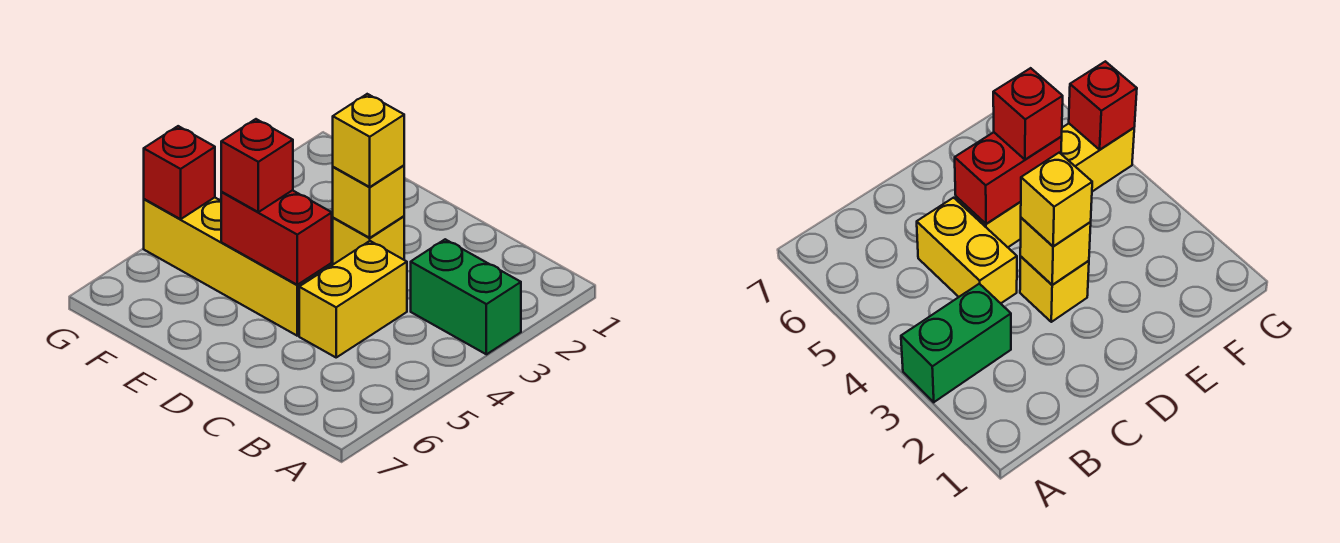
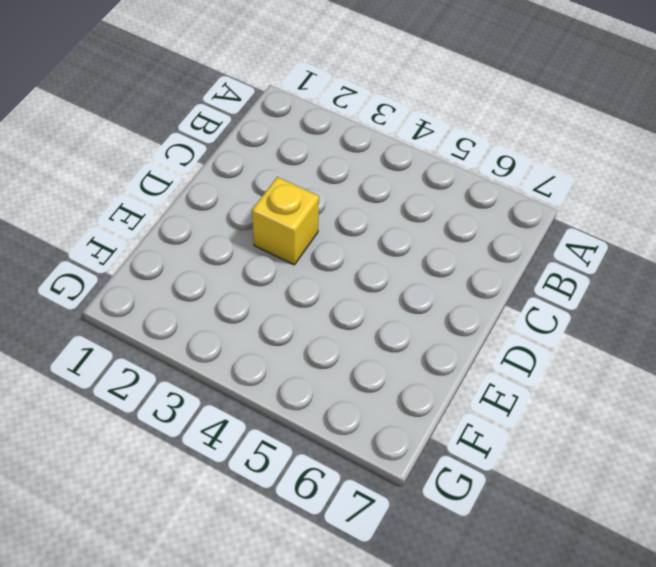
none -> green 1x2 brick [411,239,521,354]
none -> yellow 1x2 brick [299,241,407,357]

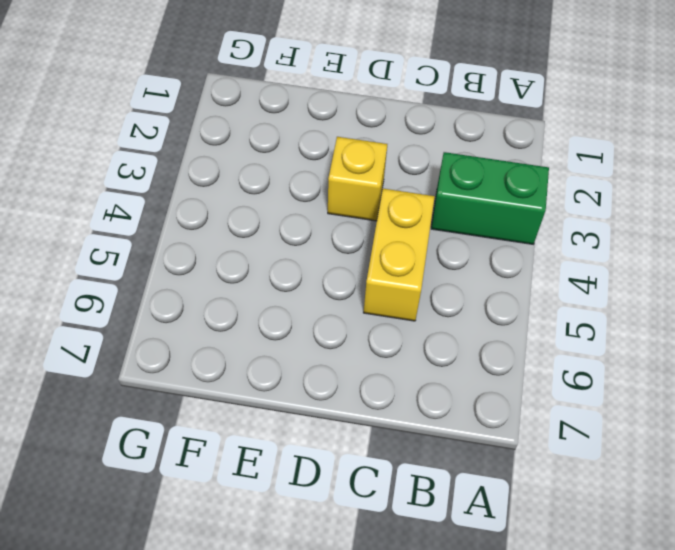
none -> yellow 1x4 brick [144,197,332,336]
none -> yellow 1x1 brick [333,165,404,238]

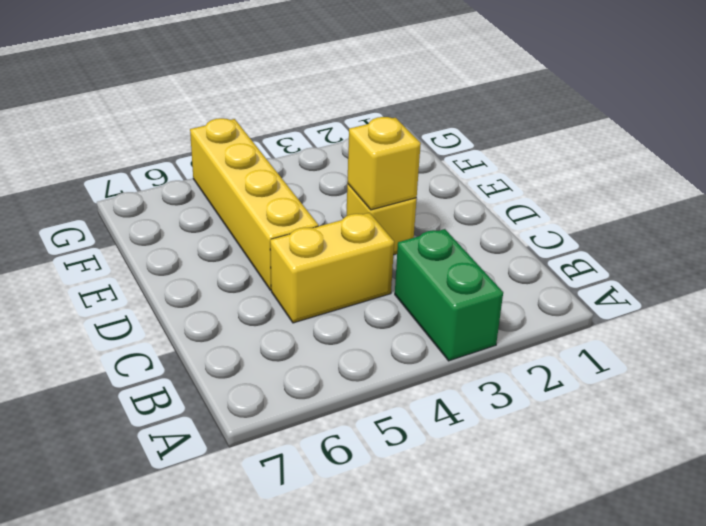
none -> red 1x2 brick [221,190,332,285]
none -> red 1x1 brick [144,126,215,219]

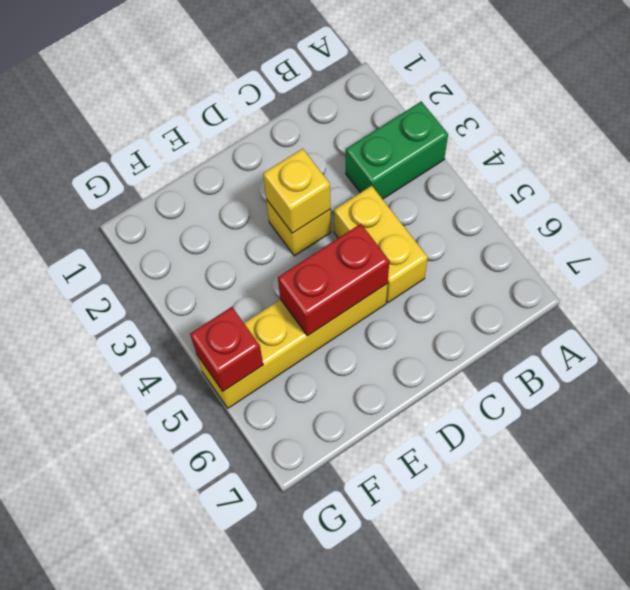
none -> yellow 1x1 brick [333,94,404,187]
none -> red 1x1 brick [221,119,293,212]

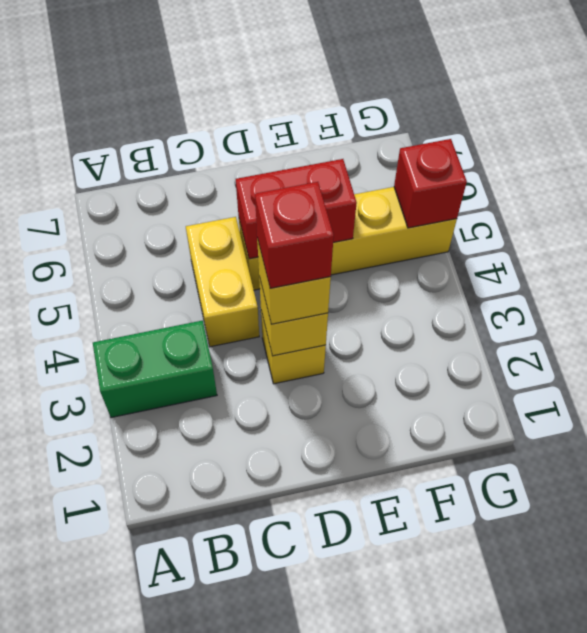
red 1x1 brick [255,182,334,288] -> red 1x1 brick moved to [221,119,293,212]

